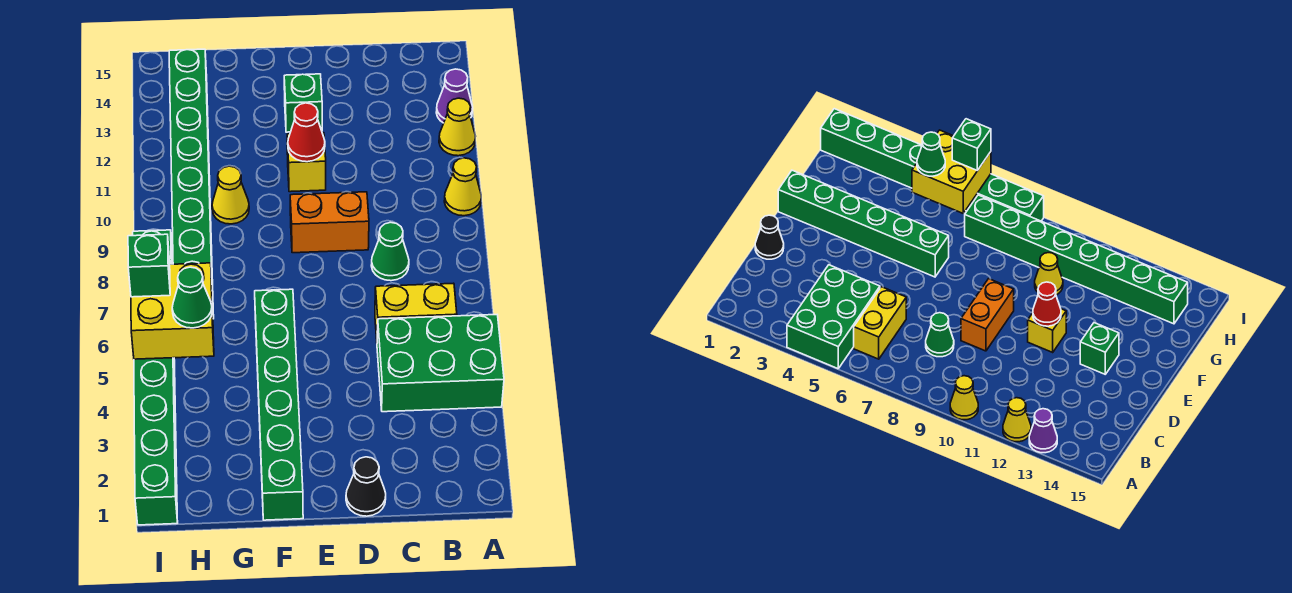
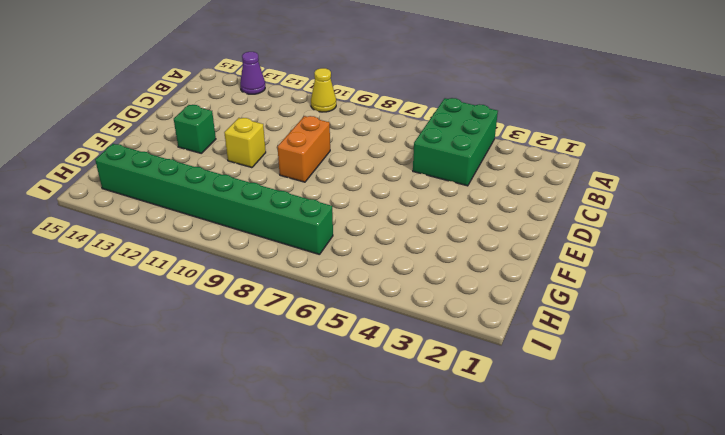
none -> yellow 1x1 cone [439,98,476,156]
none -> yellow 1x2 brick [375,283,457,339]
none -> green 1x1 cone [371,222,409,281]

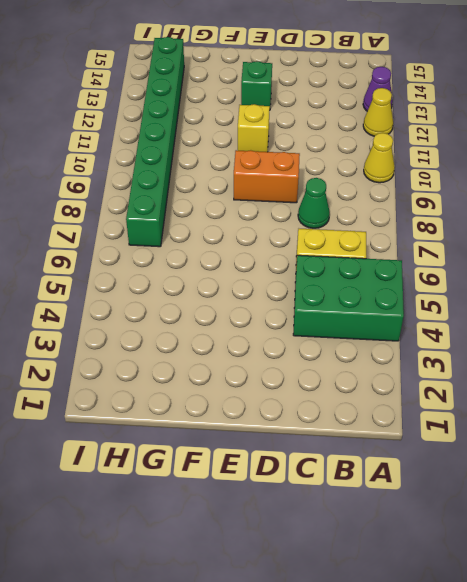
none -> black 1x1 cone [346,457,386,516]
none -> green 1x6 brick [255,289,303,520]
none -> yellow 1x1 cone [212,166,249,224]

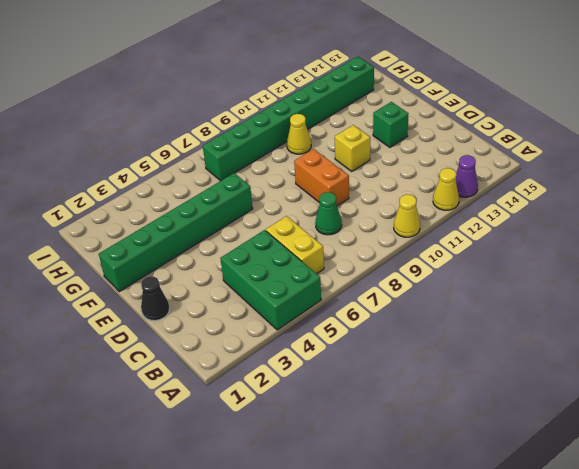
none -> green 1x8 brick [133,230,178,525]
none -> red 1x1 cone [288,103,325,162]
none -> yellow 2x2 brick [131,263,214,359]

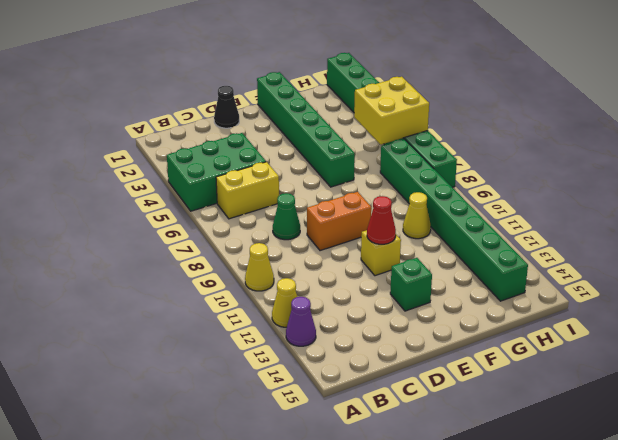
none -> green 1x1 cone [172,267,212,328]
none -> green 1x1 brick [128,234,170,297]

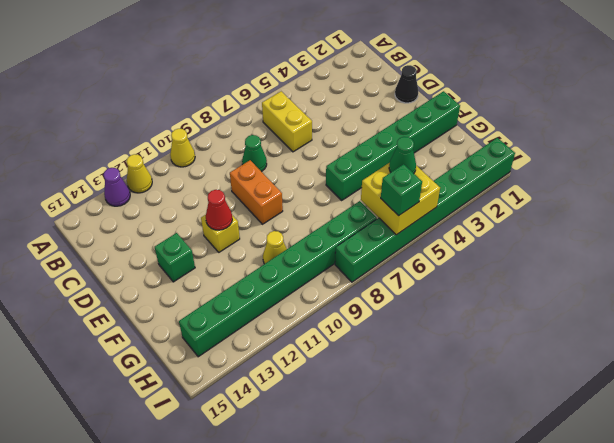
none -> green 2x3 brick [377,315,504,412]

